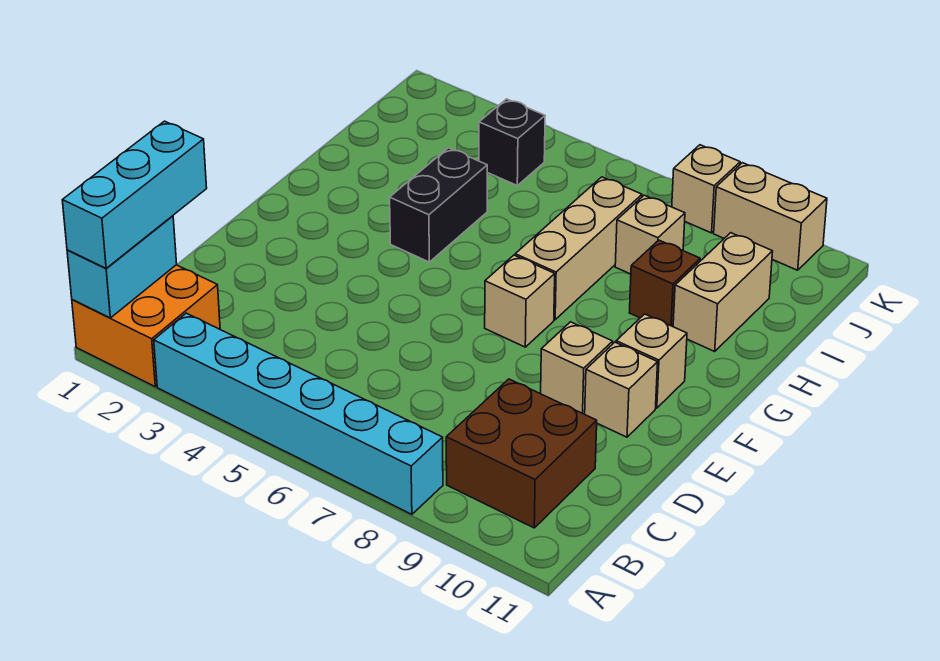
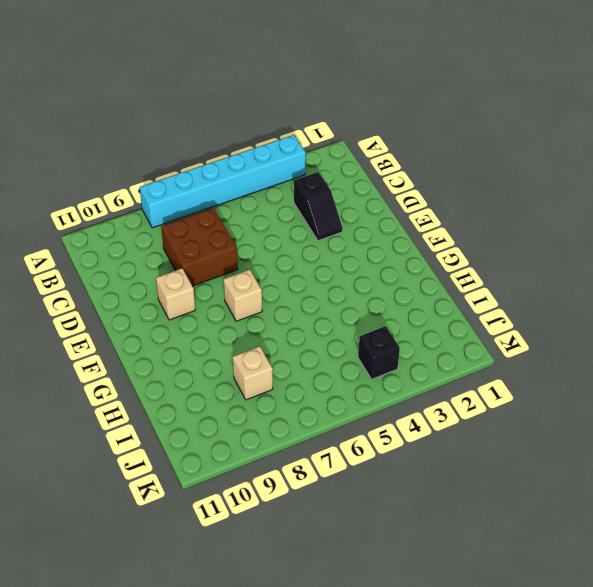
black 1x2 slope [294,172,343,241] -> none
brown 2x2 brick [161,208,238,286] -> brown 2x2 brick moved to [446,379,597,528]
none -> orange 2x2 brick [72,265,220,387]
none -> tan 1x1 brick [585,342,658,437]
none -> tan 1x1 brick [616,314,687,408]

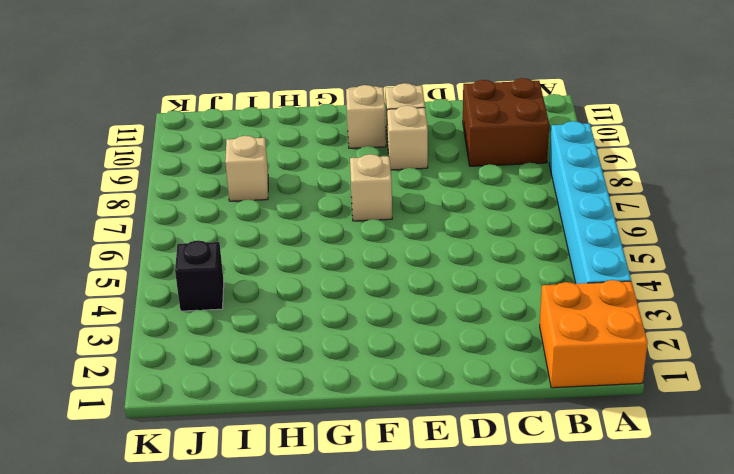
none -> black 1x2 brick [390,148,487,262]
none -> tan 1x3 brick [515,177,642,320]
none -> brown 1x1 brick [629,240,700,327]

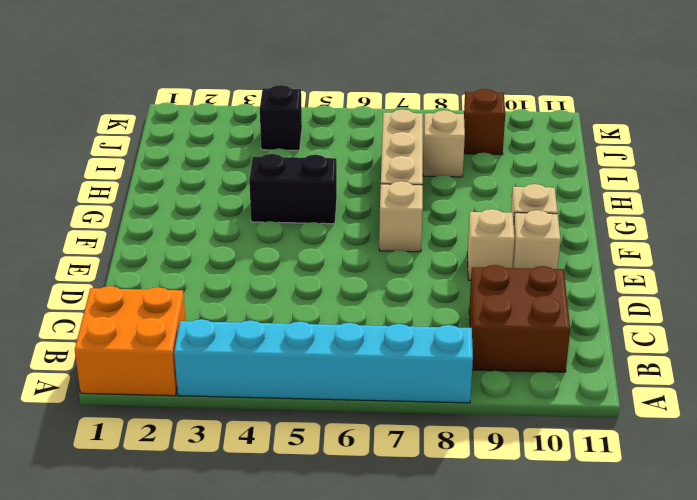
black 1x2 brick [249,154,337,224] -> black 1x2 brick turned to [390,148,487,262]
brown 1x1 brick [464,89,505,155] -> brown 1x1 brick moved to [629,240,700,327]
none -> tan 1x2 brick [673,233,773,351]
none -> tan 1x1 brick [672,145,740,233]
none -> tan 1x2 brick [714,163,827,270]

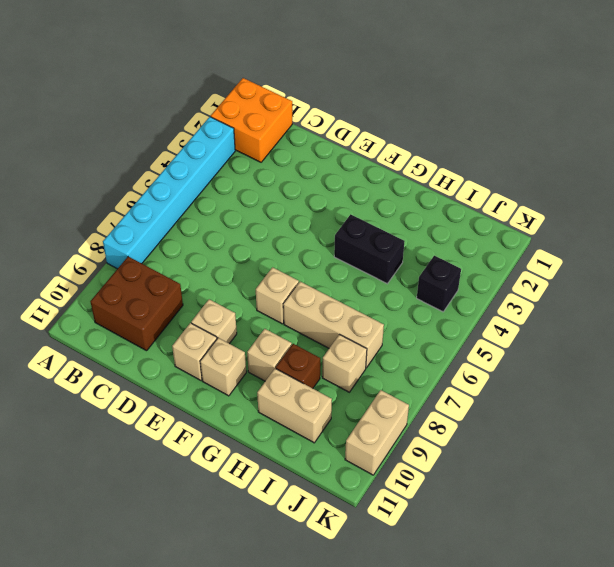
tan 1x1 brick [247,329,292,381] -> tan 1x1 brick moved to [672,145,740,233]
none -> cyan 1x2 brick [67,216,177,318]
none -> cyan 1x3 brick [62,121,207,268]

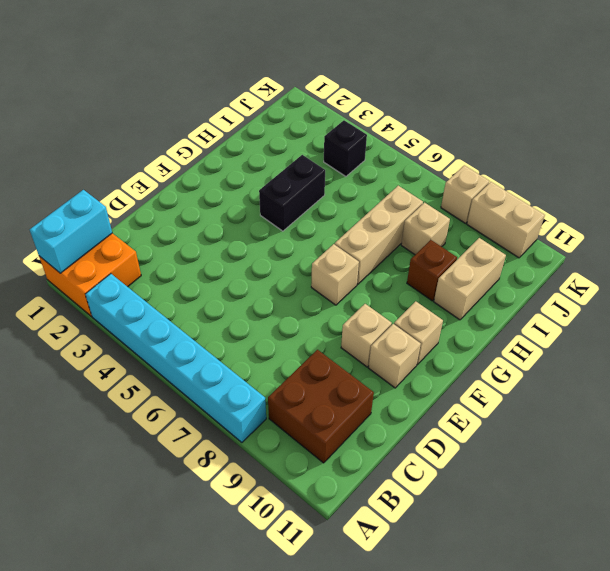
none -> cyan 1x3 brick [62,121,207,268]

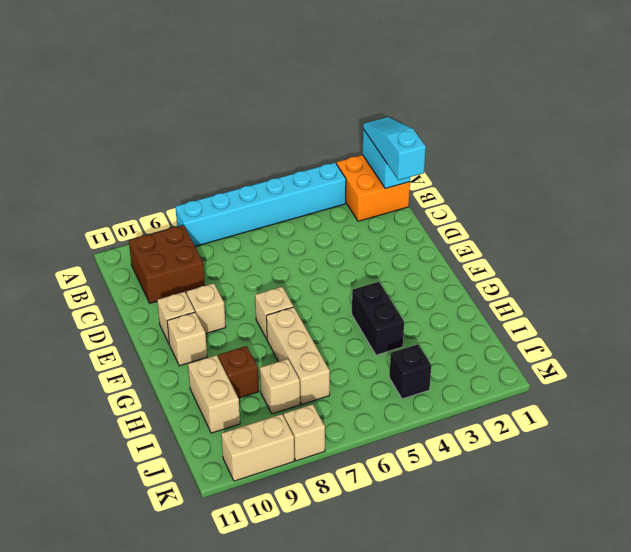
cyan 1x3 slope [363,117,426,180] -> cyan 1x3 brick [62,121,207,268]

